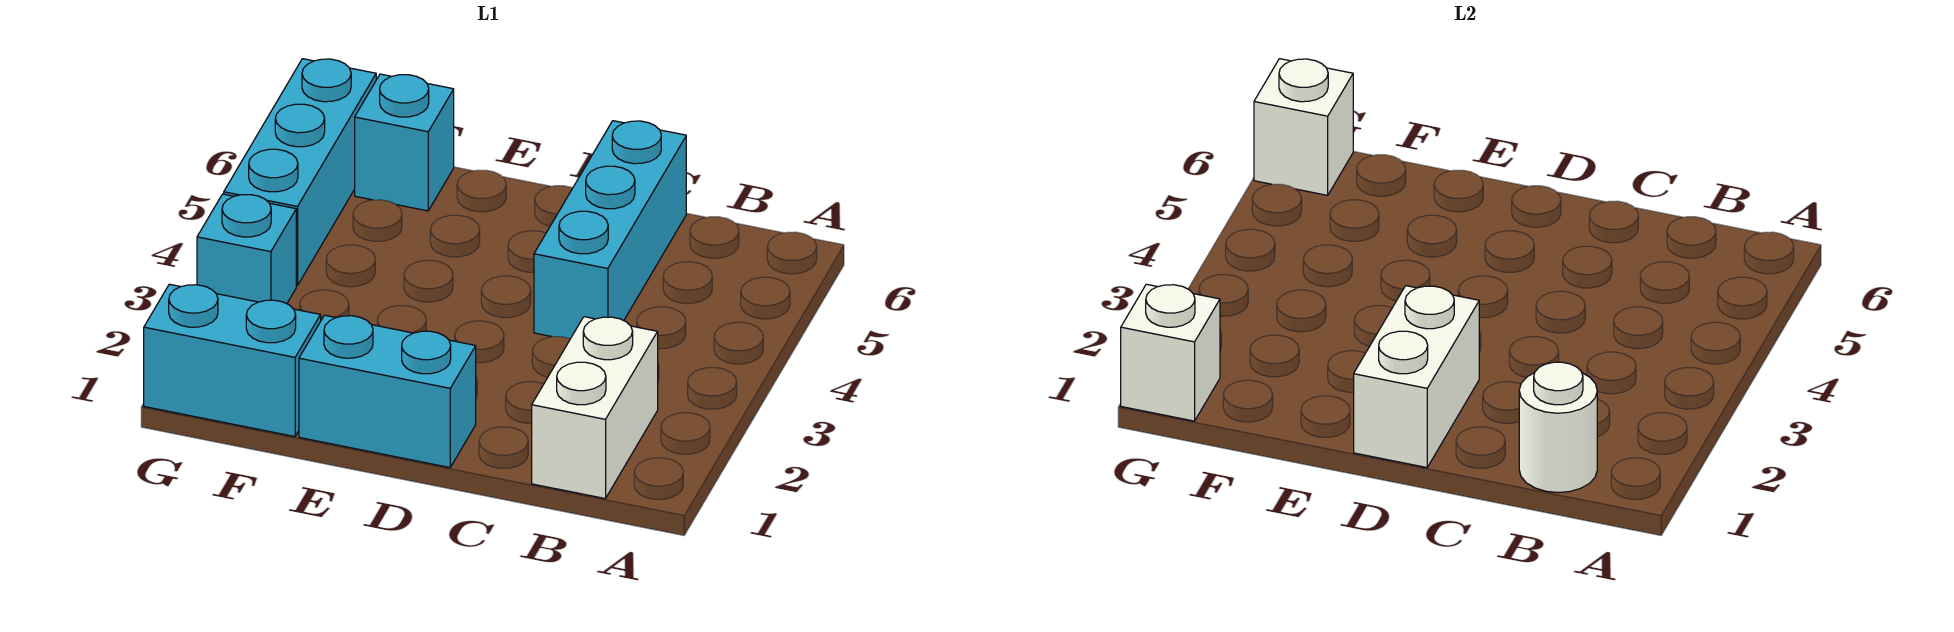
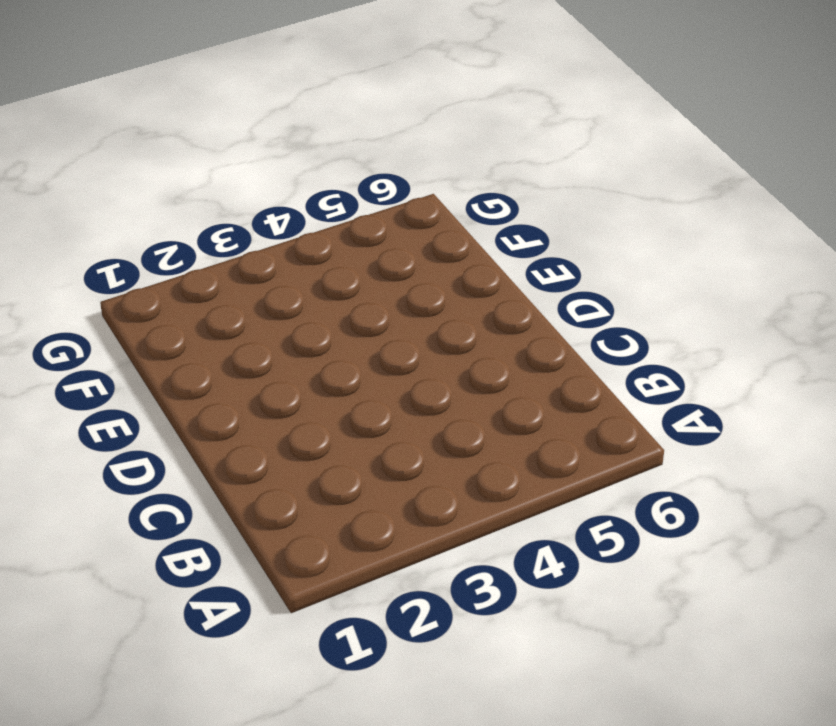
none -> white 1x2 brick [532,317,658,498]
none -> cyan 1x3 brick [534,121,686,339]

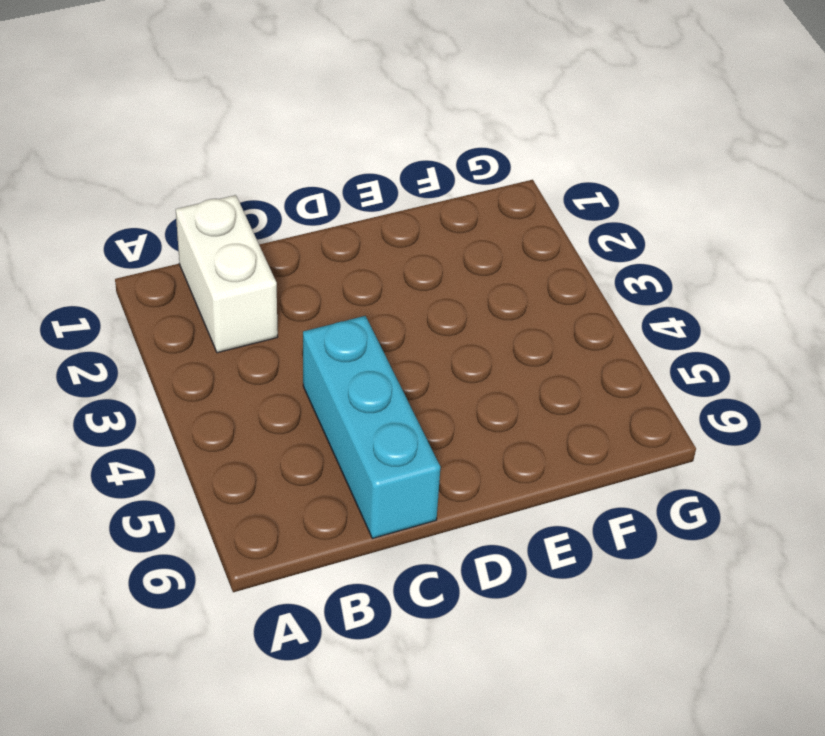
none -> cyan 1x2 brick [299,315,476,468]
none -> cyan 1x2 brick [144,284,321,437]

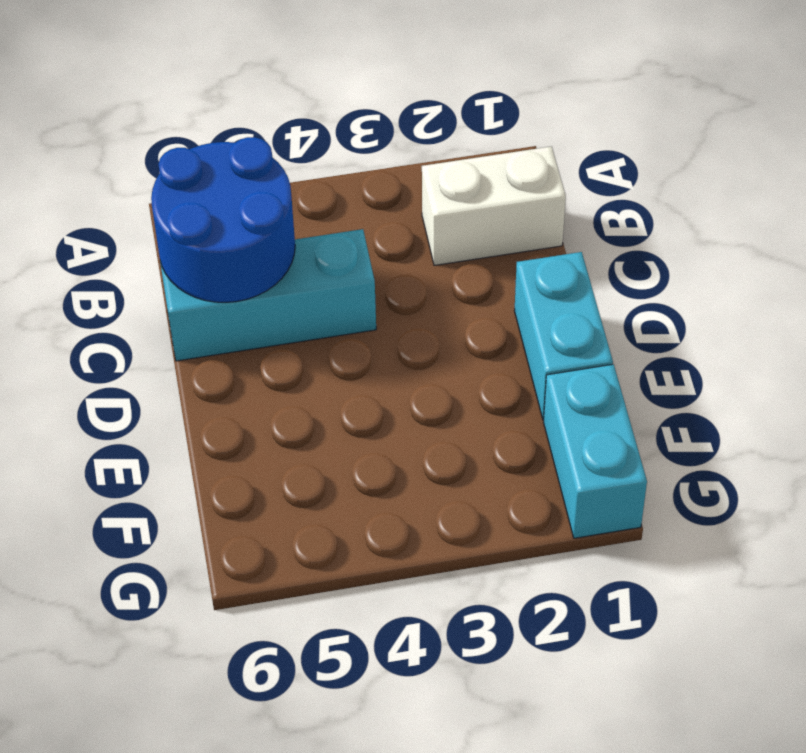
blue 2x2 round brick [151,137,295,302] -> none
none -> cyan 1x1 brick [355,74,454,211]
none -> cyan 1x1 brick [197,194,296,304]

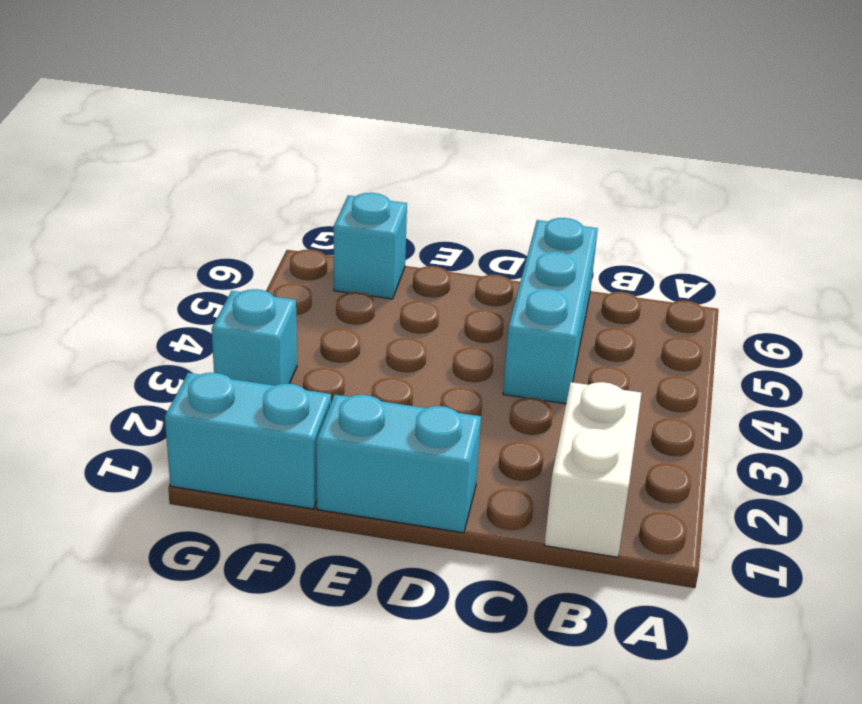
none -> cyan 1x3 brick [224,59,376,286]
none -> white 1x1 round brick [1519,362,1597,493]

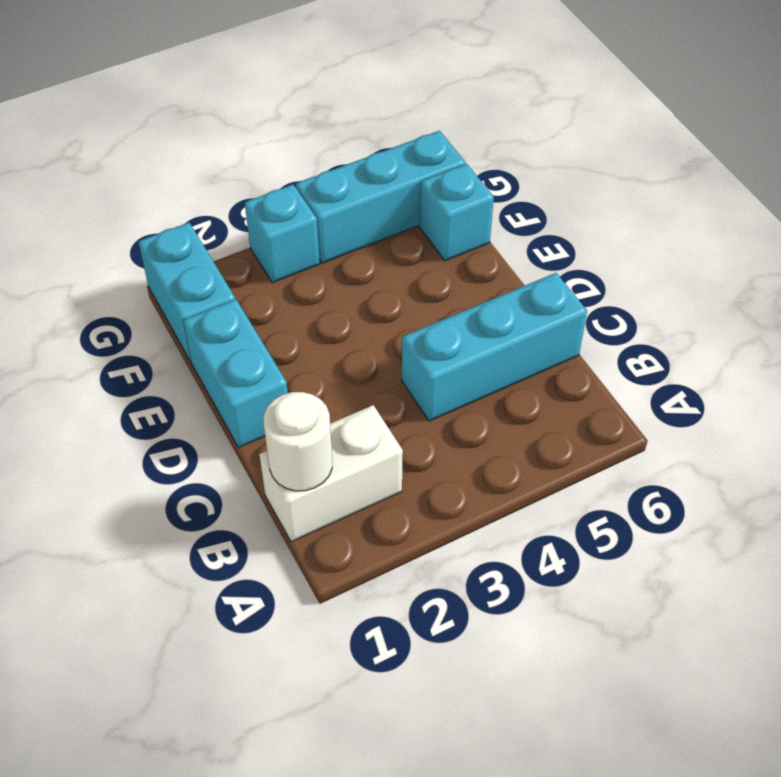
none -> white 1x2 brick [1354,286,1479,468]
none -> white 1x1 brick [1121,284,1220,421]

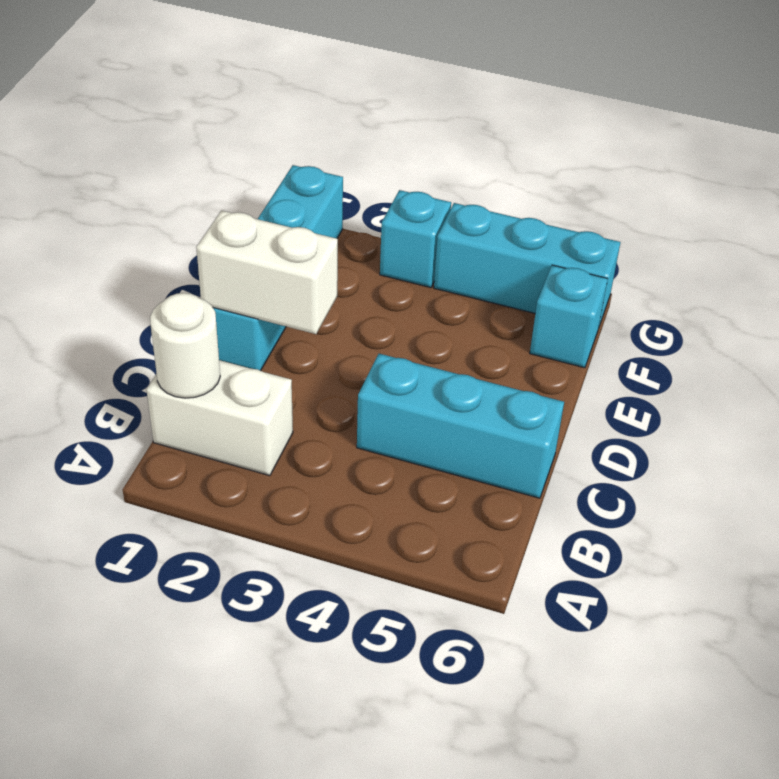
none -> white 1x1 brick [1121,284,1220,421]
none -> white 1x1 brick [1254,59,1353,195]

